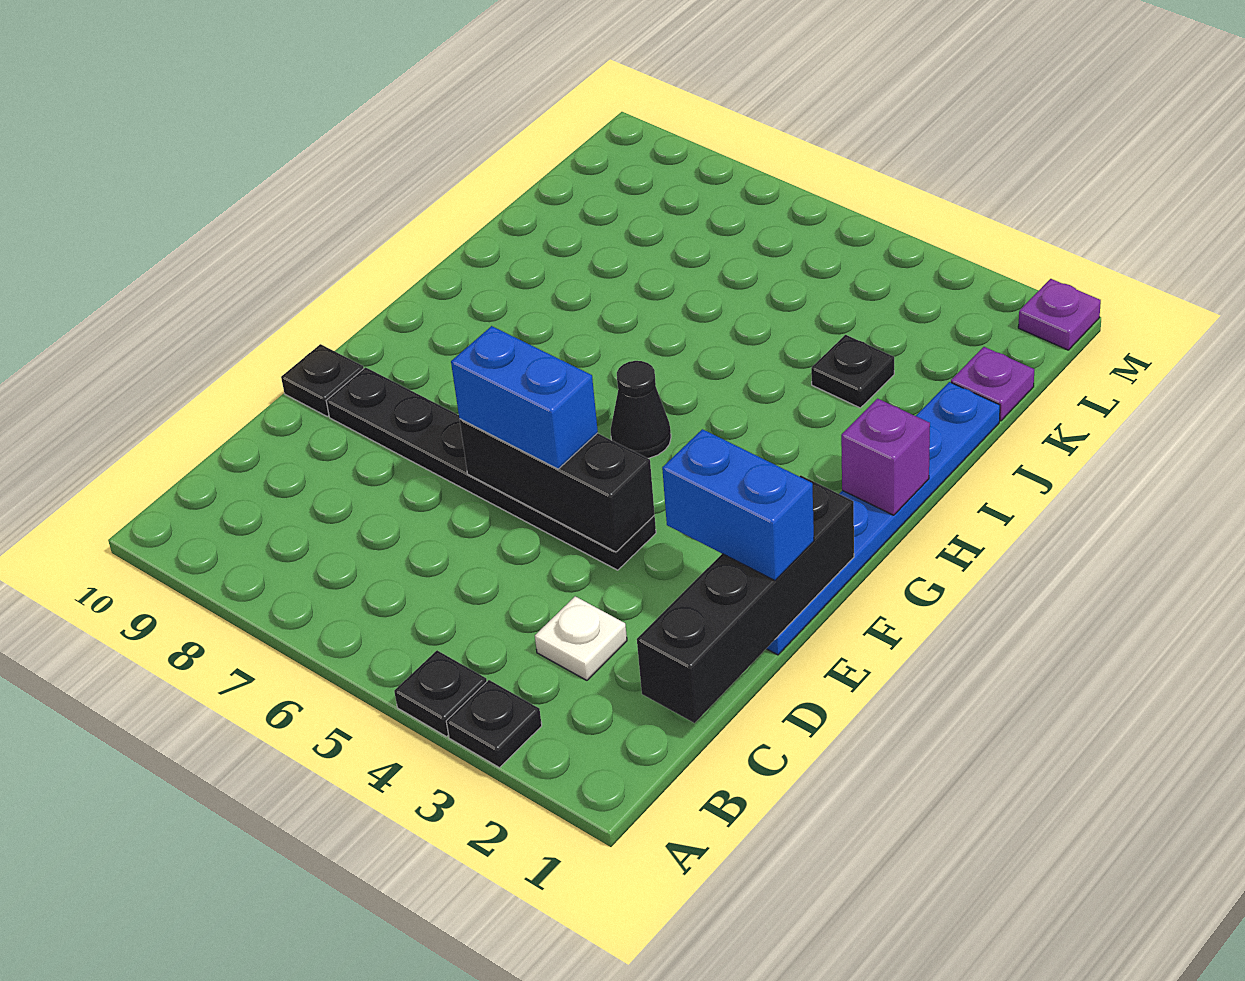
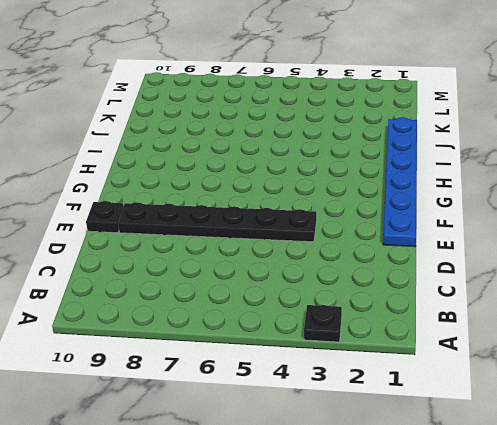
none -> black 1x1 plate [394,650,487,737]
none -> white 1x1 plate [535,596,627,680]
none -> black 1x1 cone [611,361,671,458]

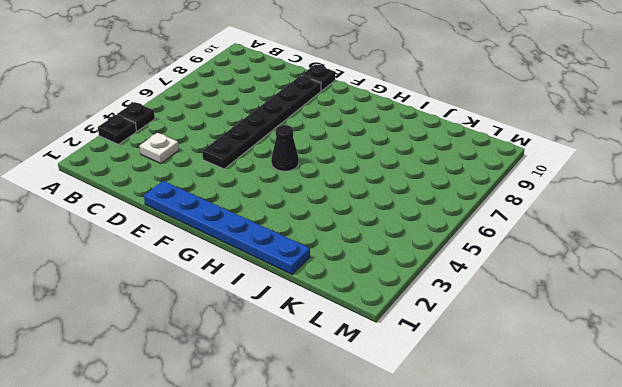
none -> black 1x1 plate [811,335,894,408]
none -> purple 1x1 plate [951,347,1034,421]
none -> purple 1x1 plate [1018,279,1101,350]

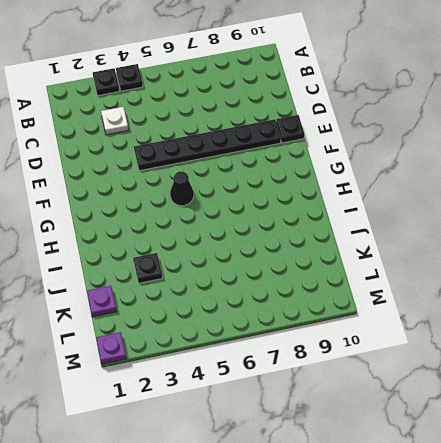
none -> blue 1x6 plate [766,382,1000,655]
none -> black 1x4 brick [637,475,854,723]
none -> black 1x3 brick [460,419,655,552]

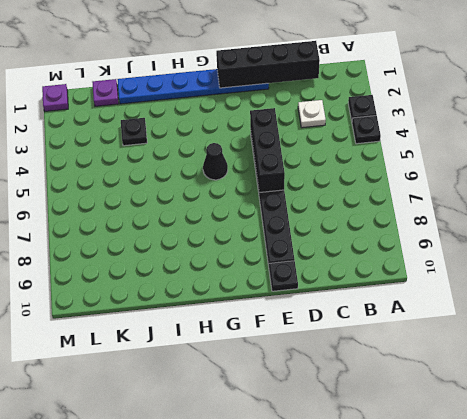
none -> purple 1x1 brick [841,399,930,515]
none -> blue 1x2 brick [662,429,814,580]
none -> blue 1x2 brick [451,326,598,469]

